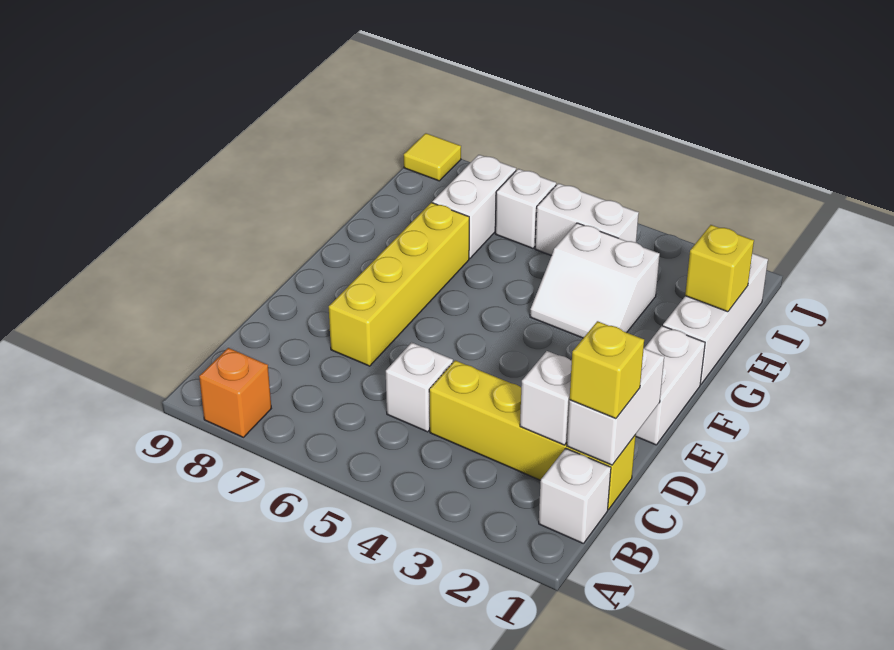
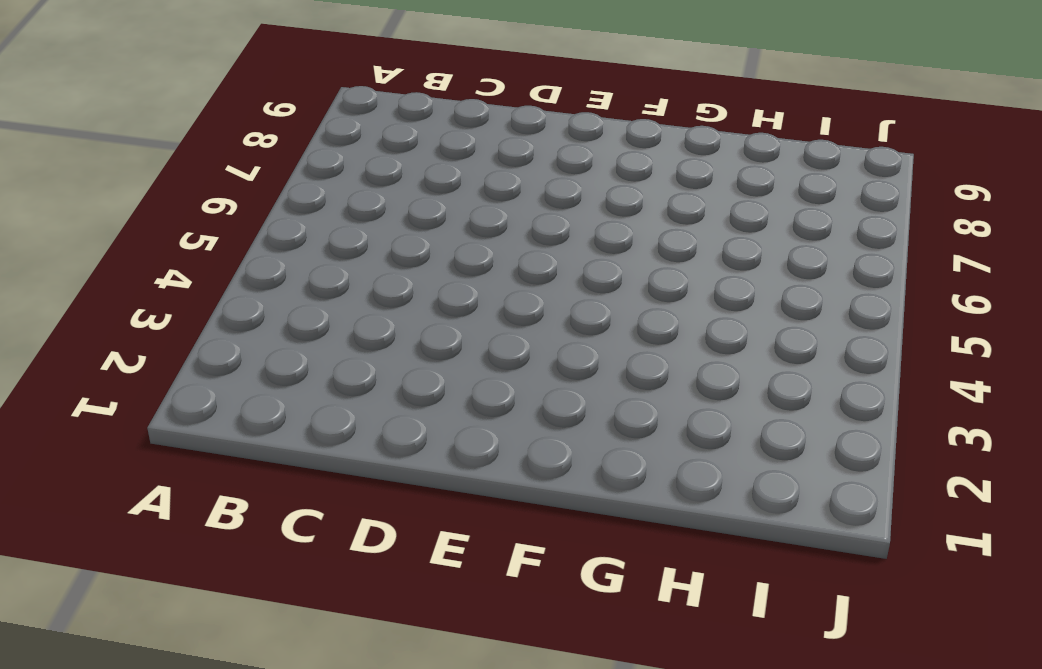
none -> orange 1x1 brick [199,348,271,437]
none -> white 1x1 brick [539,448,611,544]
none -> yellow 1x4 brick [429,360,636,510]

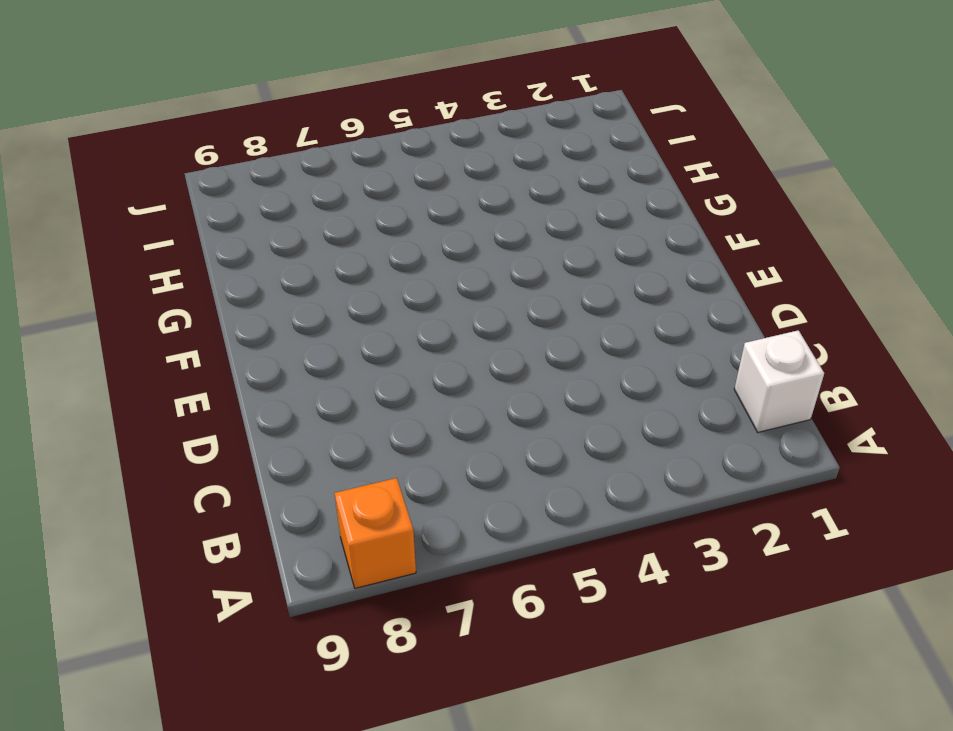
none -> yellow 1x4 brick [429,360,636,510]
none -> white 1x1 brick [386,342,453,432]
none -> yellow 1x4 brick [329,203,469,366]

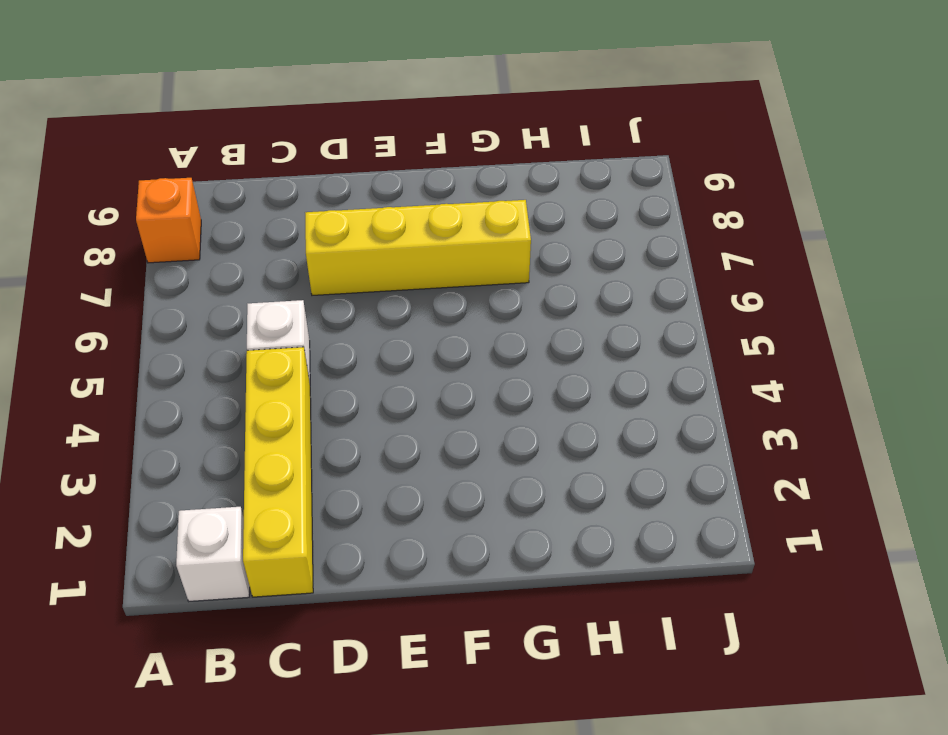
none -> white 1x2 brick [636,326,705,445]
none -> white 1x3 brick [663,253,768,384]
none -> white 2x2 slope [530,223,660,338]

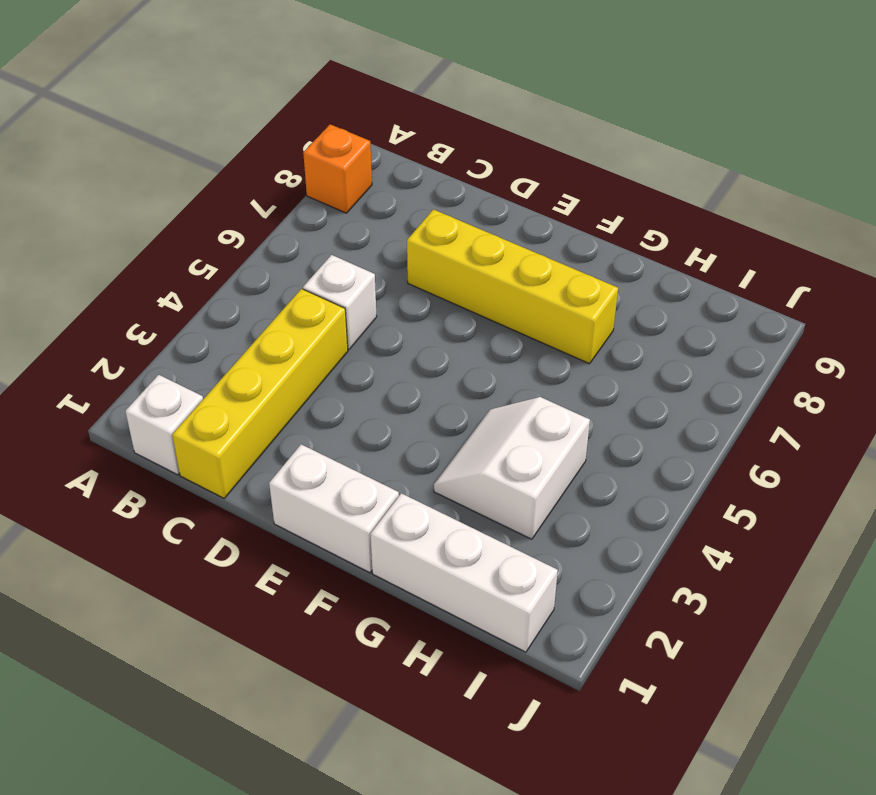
none -> white 1x2 brick [432,155,516,258]
none -> white 1x2 brick [535,183,639,256]
none -> white 1x1 brick [495,169,556,248]

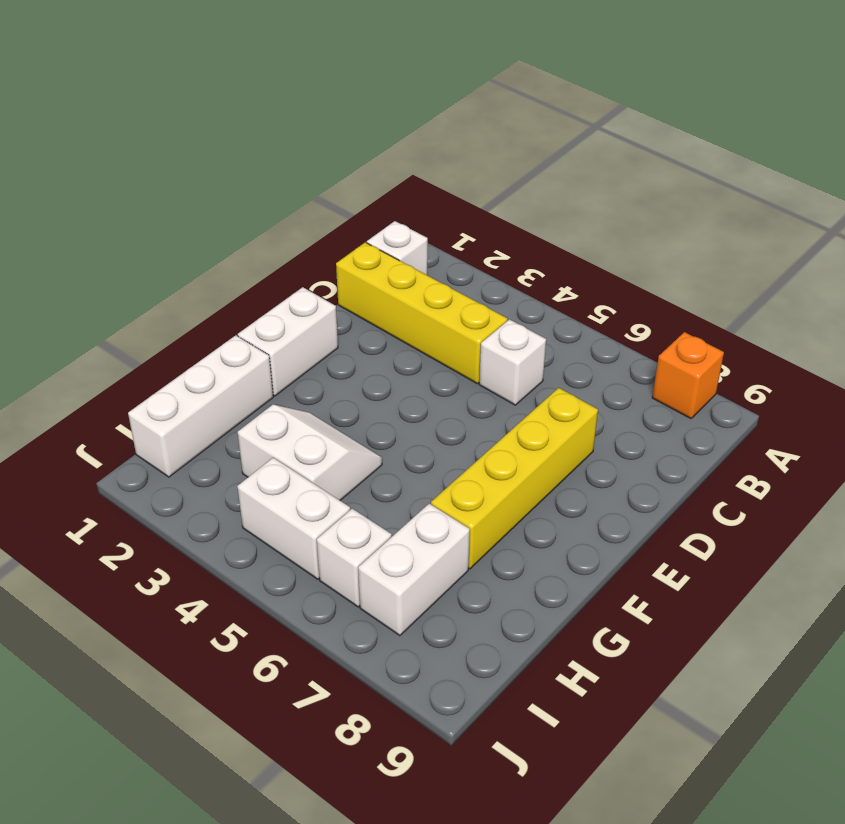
none -> yellow 1x1 tile [404,133,461,181]
none -> white 1x2 brick [567,349,664,465]
none -> white 1x1 brick [520,351,572,445]

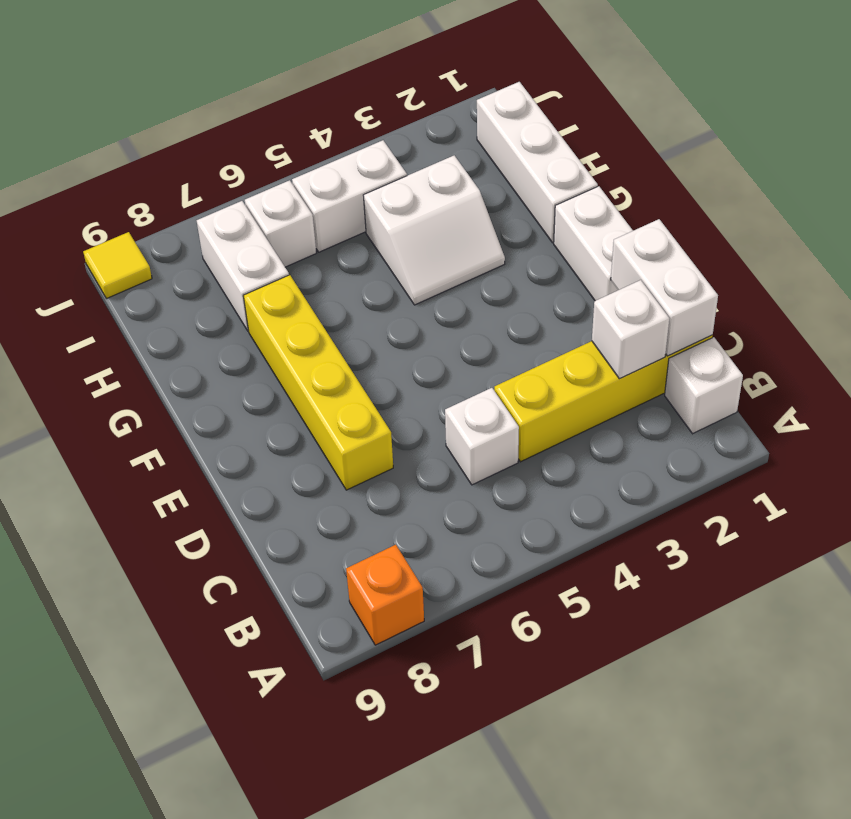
none -> yellow 1x1 brick [685,225,754,312]
none -> yellow 1x1 brick [570,321,644,418]

